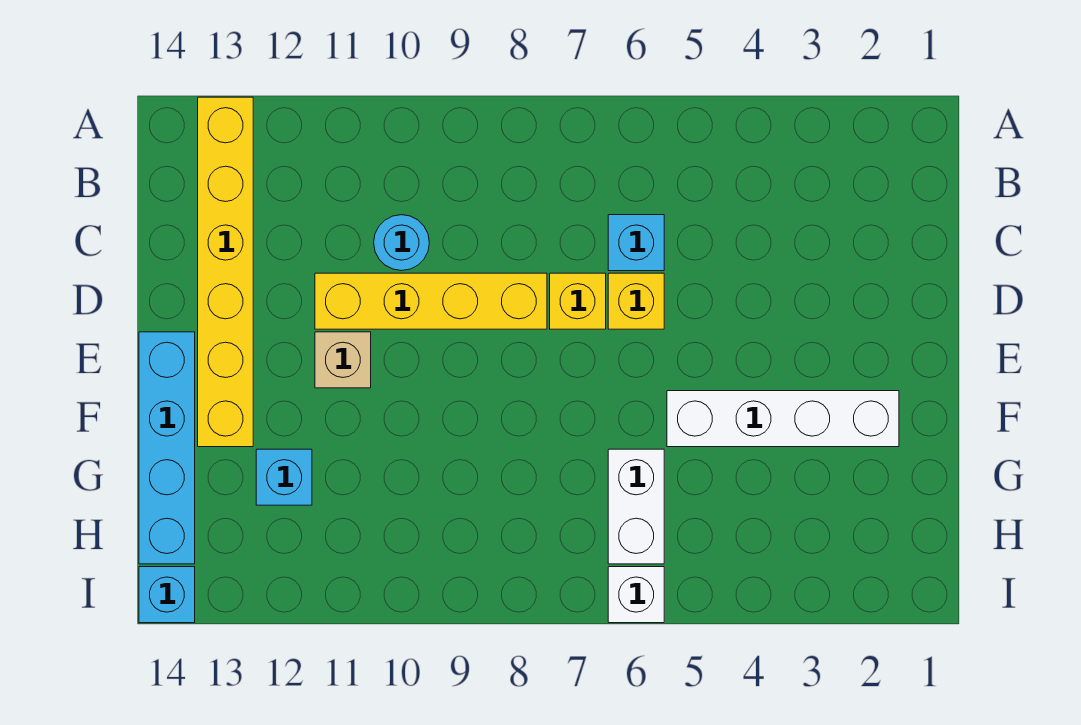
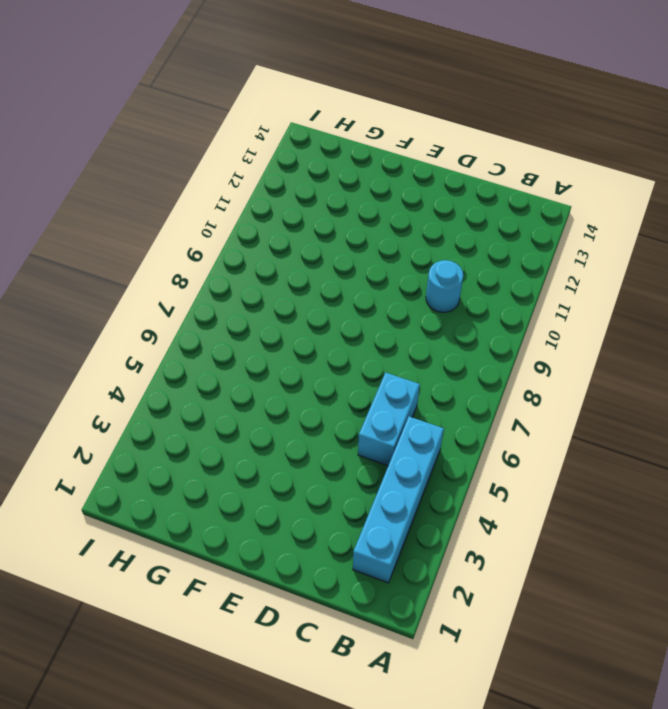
cyan 1x4 brick [353,417,444,583] -> cyan 1x4 brick turned to [139,332,195,564]
cyan 1x2 brick [358,373,420,466] -> cyan 1x1 brick [608,215,664,271]
none -> yellow 1x6 brick [198,97,253,447]
none -> yellow 1x1 brick [608,273,664,329]
none -> yellow 1x1 brick [550,273,606,329]

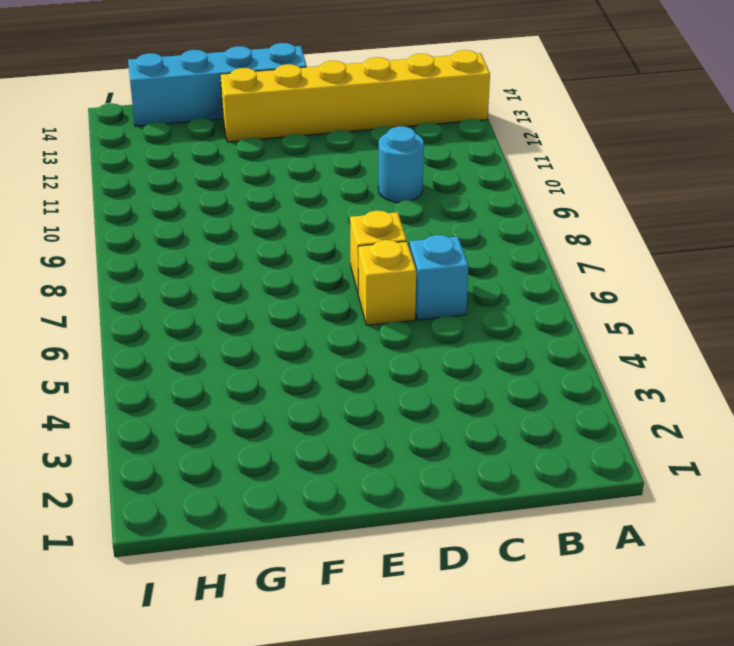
none -> yellow 1x4 brick [315,273,547,329]
none -> tan 1x1 brick [315,332,371,388]
none -> white 1x4 brick [667,391,899,447]

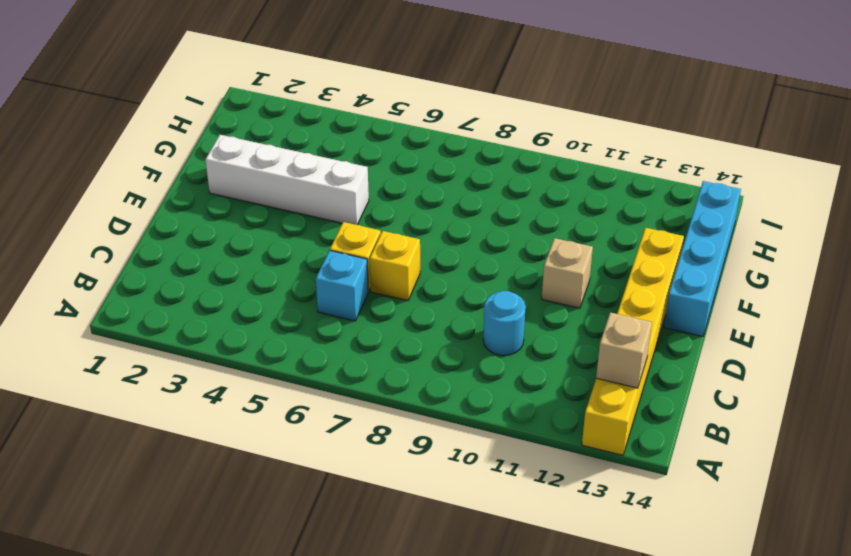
tan 1x1 brick [596,312,652,388] -> none
none -> yellow 1x4 brick [315,273,547,329]
none -> white 1x2 brick [608,449,664,564]
none -> cyan 1x1 brick [256,449,312,505]

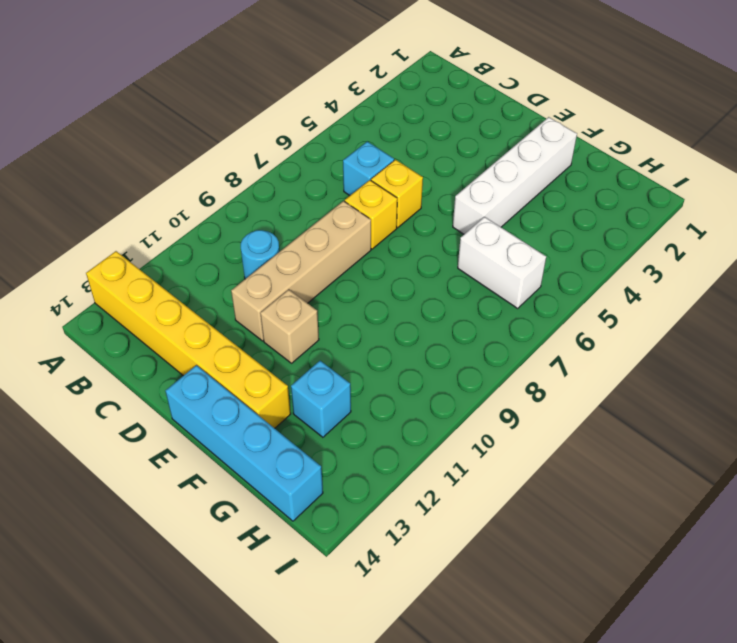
tan 1x4 brick [231,201,371,341] -> yellow 1x4 brick [315,273,547,329]
none -> white 1x1 brick [608,567,664,623]
none -> cyan 1x1 brick [139,567,195,623]

